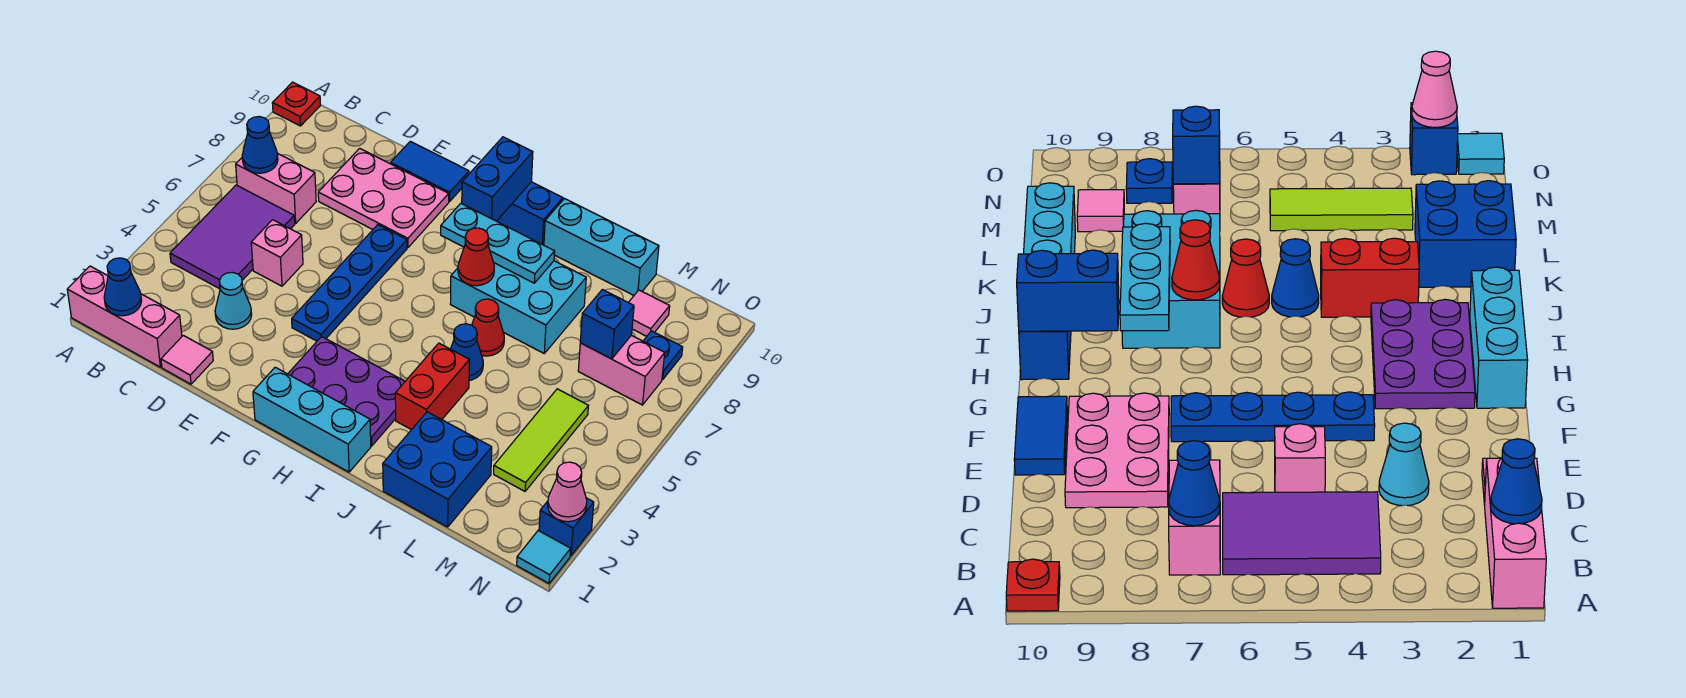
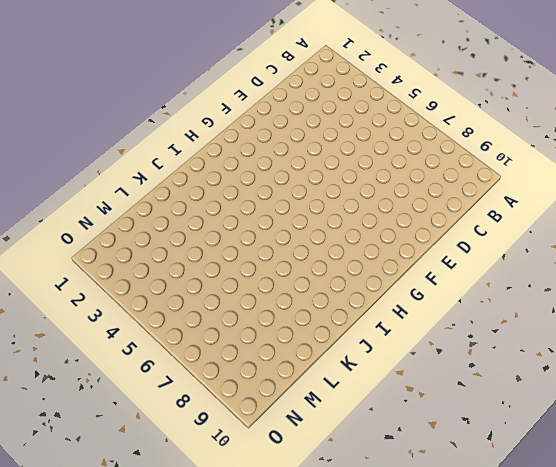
none -> pink 1x3 brick [67,266,182,367]
none -> red 1x1 plate [272,82,320,126]
none -> purple 2x3 tile [170,185,295,289]
none -> pink 1x2 brick [236,153,316,223]

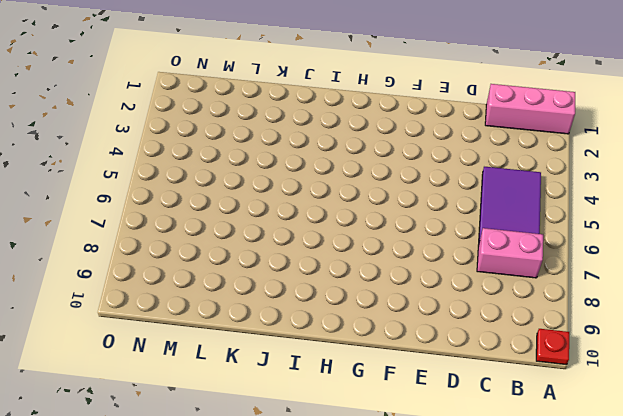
none -> pink 1x1 tile [161,335,213,384]
none -> cyan 1x1 cone [215,272,252,329]
none -> pink 1x1 brick [251,220,303,286]
none -> pink 2x3 plate [318,148,449,248]

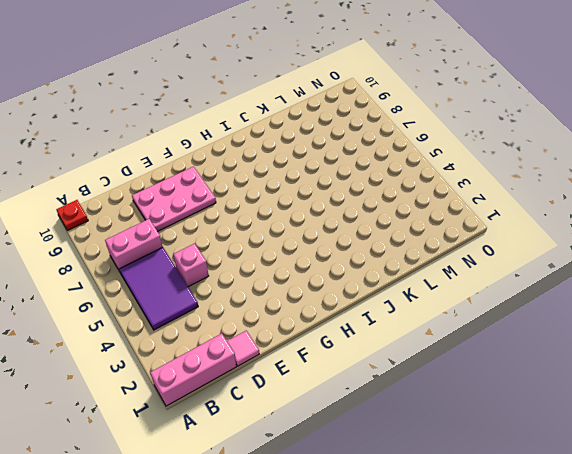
none -> cyan 1x1 cone [215,272,252,329]
none -> blue 1x2 tile [391,141,469,202]
none -> blue 1x4 plate [292,225,407,341]
none -> cyan 1x3 brick [253,367,371,472]

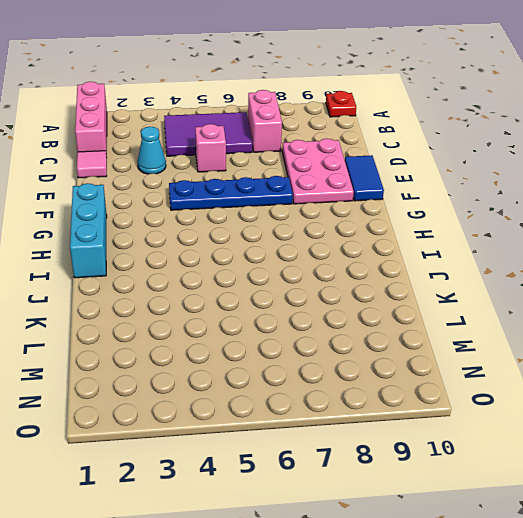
none -> purple 2x3 plate [288,336,405,446]
none -> blue 1x2 brick [497,182,563,245]
none -> cyan 2x3 brick [450,261,586,353]
none -> red 1x2 brick [395,343,470,430]

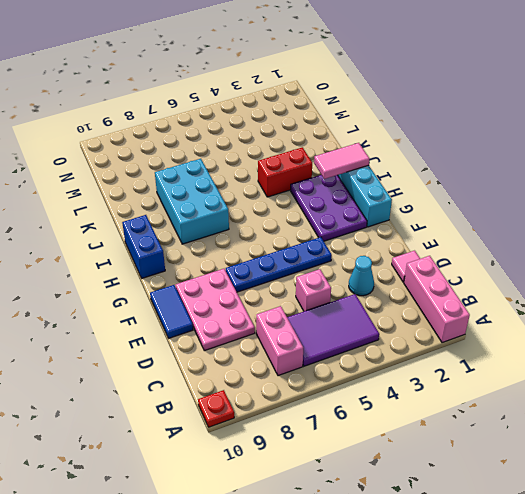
pink 1x2 tile [314,143,370,179] -> none
none -> blue 1x1 cone [451,324,483,381]
none -> red 1x1 cone [472,299,504,356]
none -> cyan 1x3 brick [544,199,659,295]
none -> blue 2x2 brick [383,412,492,527]

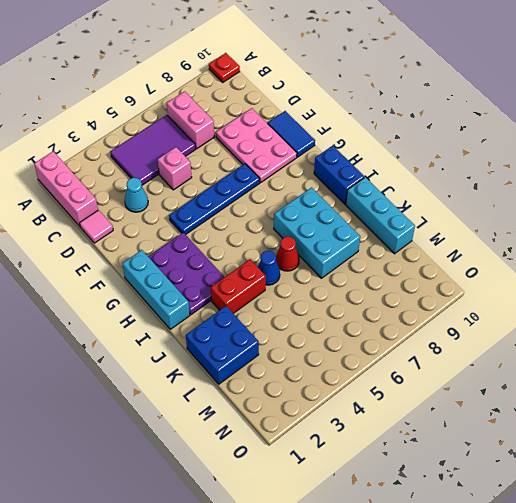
none -> lime 1x3 tile [494,389,588,491]
none -> pink 1x2 brick [578,335,665,405]
none -> pink 1x1 tile [628,290,670,336]
none -> blue 1x1 plate [643,331,683,380]

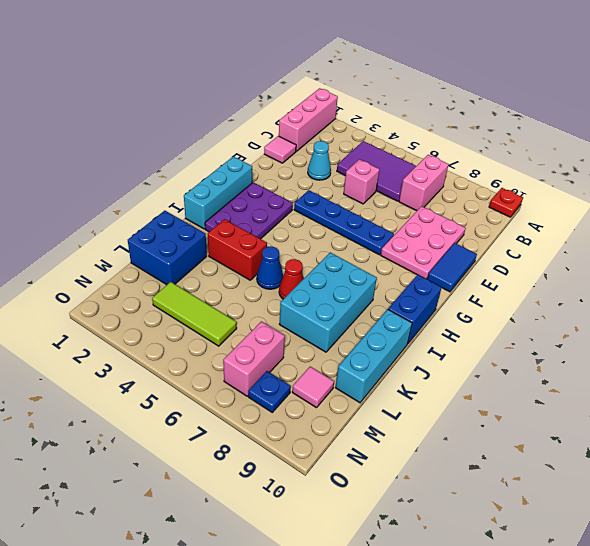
none -> cyan 1x1 tile [517,531,571,583]
none -> blue 1x1 brick [539,498,594,556]
none -> blue 1x1 cone [104,258,142,316]
none -> blue 1x1 cone [242,117,278,173]

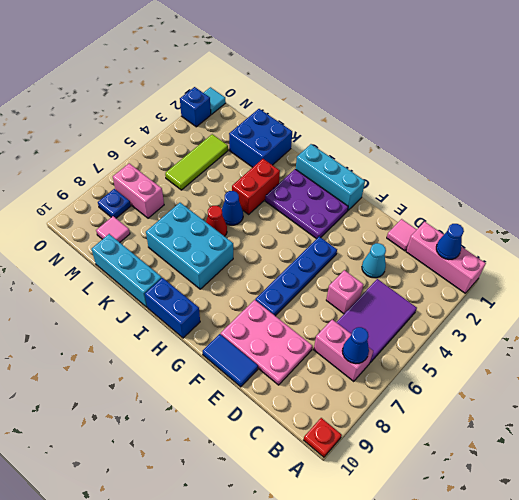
none -> cyan 1x3 plate [441,203,555,283]
none -> blue 1x2 brick [462,137,533,221]
none -> red 1x1 cone [458,228,494,286]
none -> blue 1x1 brick [580,290,634,359]

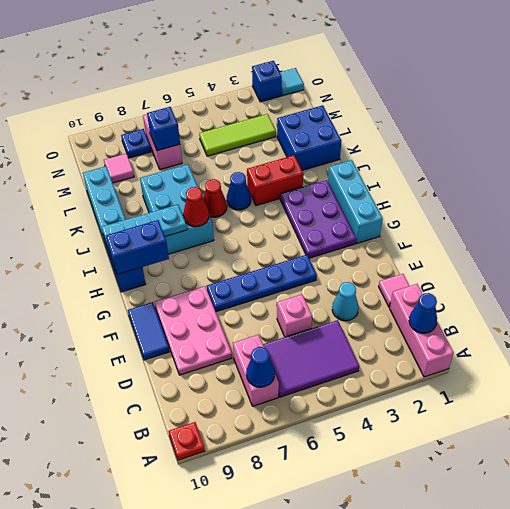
cyan 1x3 plate [102,205,187,250] -> cyan 1x3 plate turned to [441,203,555,283]
none -> pink 1x1 cone [548,462,587,522]

